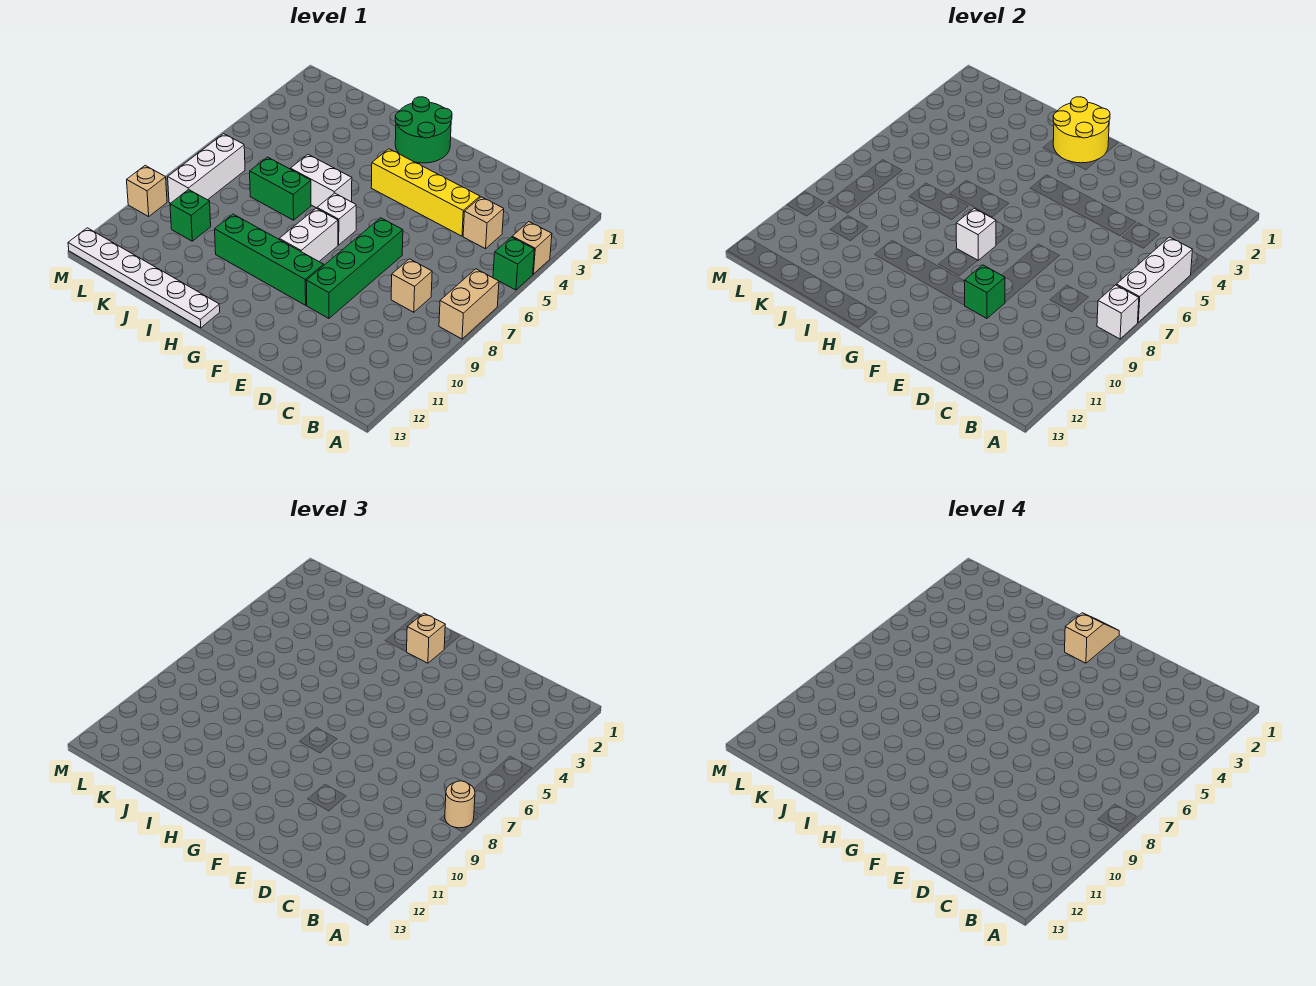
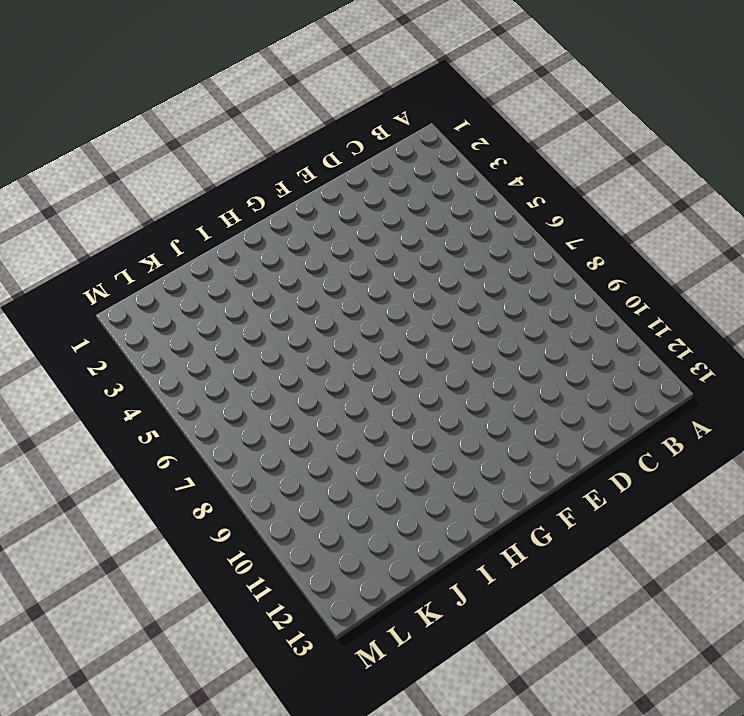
none -> tan 1x1 brick [512,222,552,274]
none -> green 1x1 brick [493,237,535,290]
none -> tan 1x2 brick [439,269,499,339]

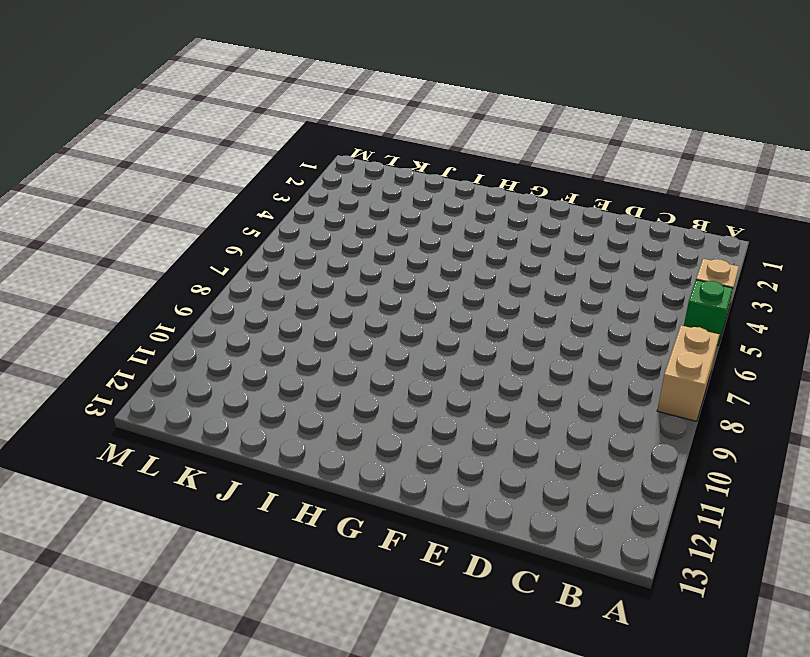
none -> tan 1x1 brick [463,197,504,249]
none -> tan 1x1 brick [391,259,432,312]
none -> yellow 1x4 brick [371,149,480,236]

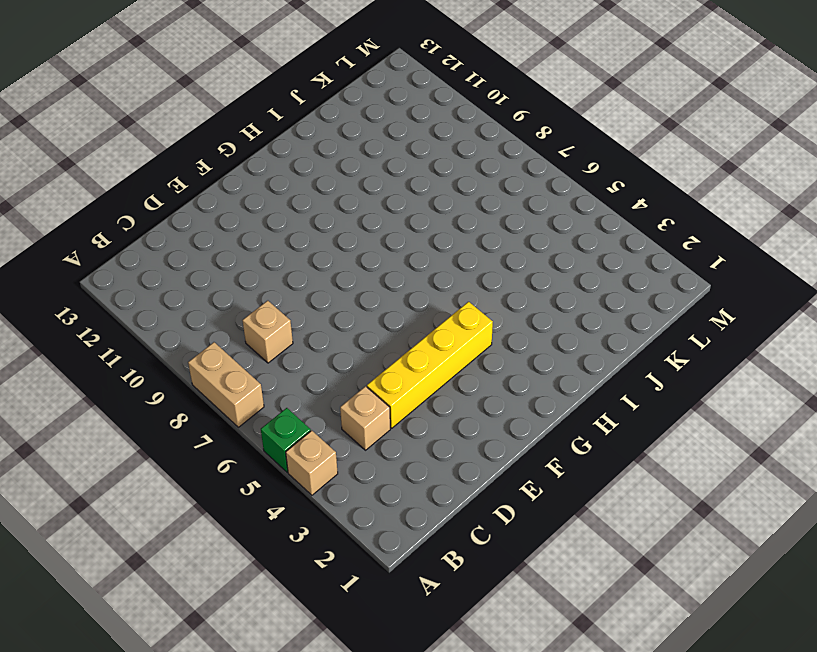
none -> green 1x4 brick [306,218,403,318]
none -> green 1x4 brick [215,214,324,305]
none -> green 2x2 round brick [395,97,452,163]

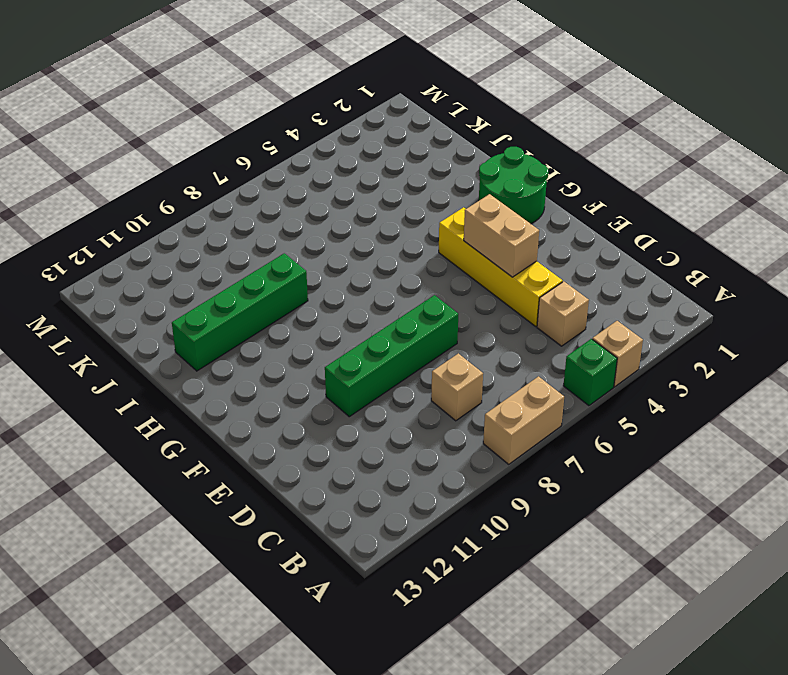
tan 1x2 brick [464,194,539,277] -> none
green 1x4 brick [172,253,308,371] -> green 1x4 brick turned to [215,214,324,305]
none -> white 1x1 brick [317,193,356,245]
none -> white 1x2 brick [279,208,338,261]
none -> white 1x2 brick [290,155,352,208]

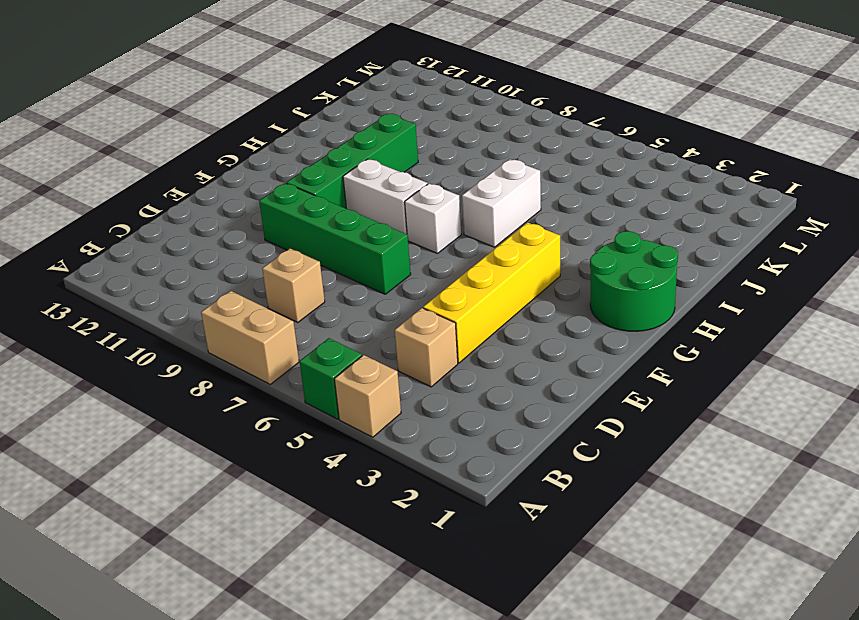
none -> white 1x6 plate [68,228,220,328]
none -> green 1x2 brick [250,157,311,220]
none -> green 1x1 brick [170,189,211,241]

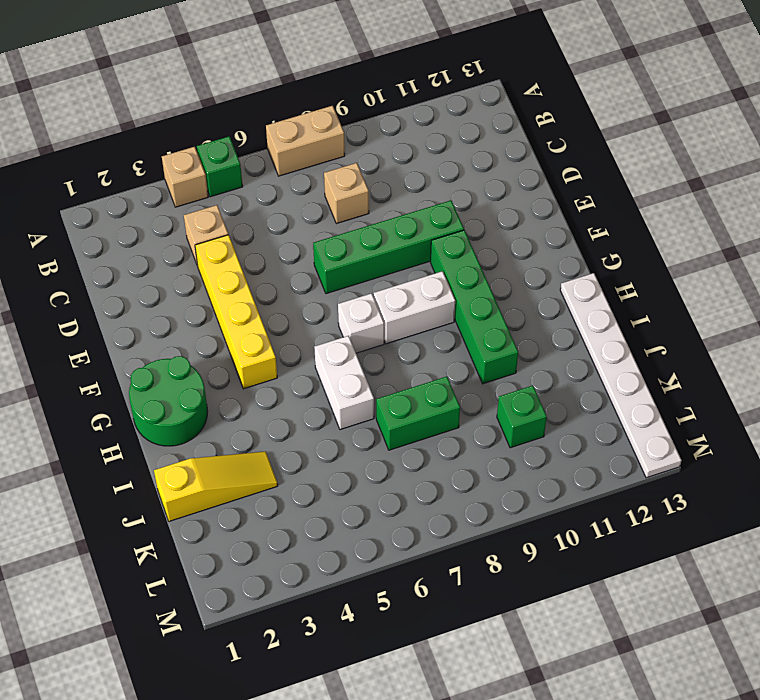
yellow 1x3 slope [154,451,278,521] -> none
green 1x2 brick [376,377,460,450] -> green 1x2 brick turned to [250,157,311,220]
none -> white 1x3 brick [168,134,245,203]
none -> tan 1x1 brick [127,166,167,216]
none -> white 1x3 brick [1116,237,1193,322]

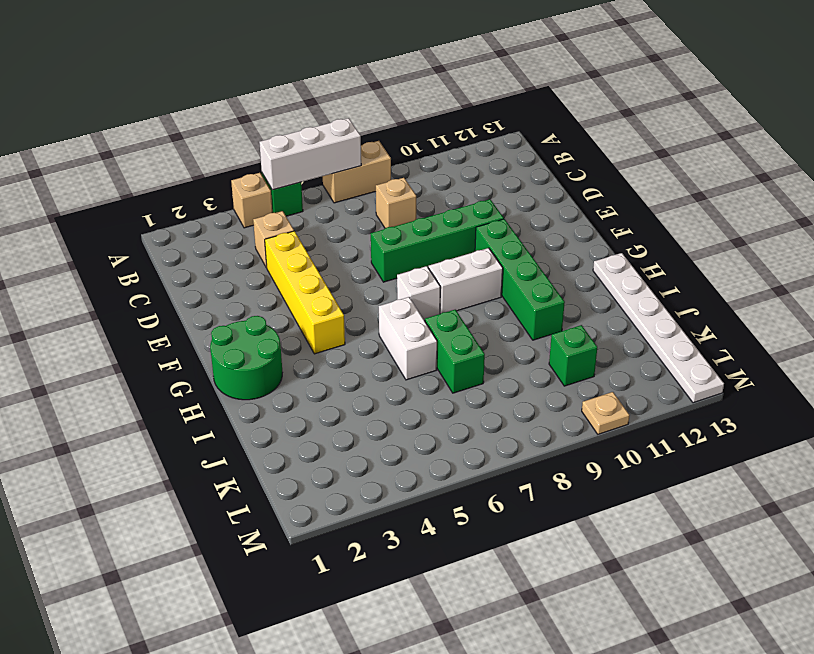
tan 1x1 plate [582,392,629,434] -> tan 1x1 brick [127,166,167,216]
none -> white 1x3 brick [168,134,245,203]
none -> white 1x1 brick [1097,285,1139,339]
none -> green 1x1 brick [964,265,1005,318]

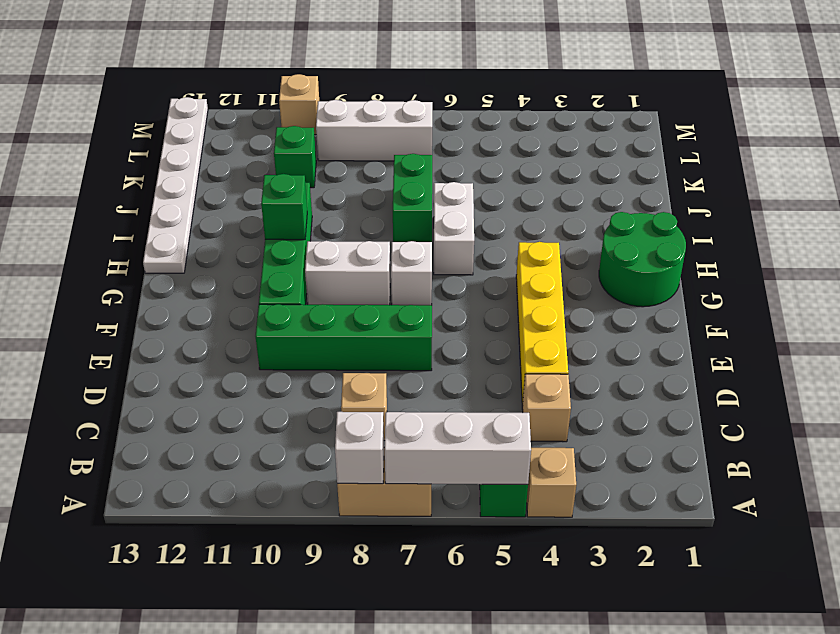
green 1x1 brick [261,174,307,240] -> green 1x1 brick moved to [964,265,1005,318]
none -> yellow 2x2 round brick [1053,97,1110,163]
none -> white 1x1 brick [956,208,996,260]
none -> tan 1x1 round brick [445,781,475,828]

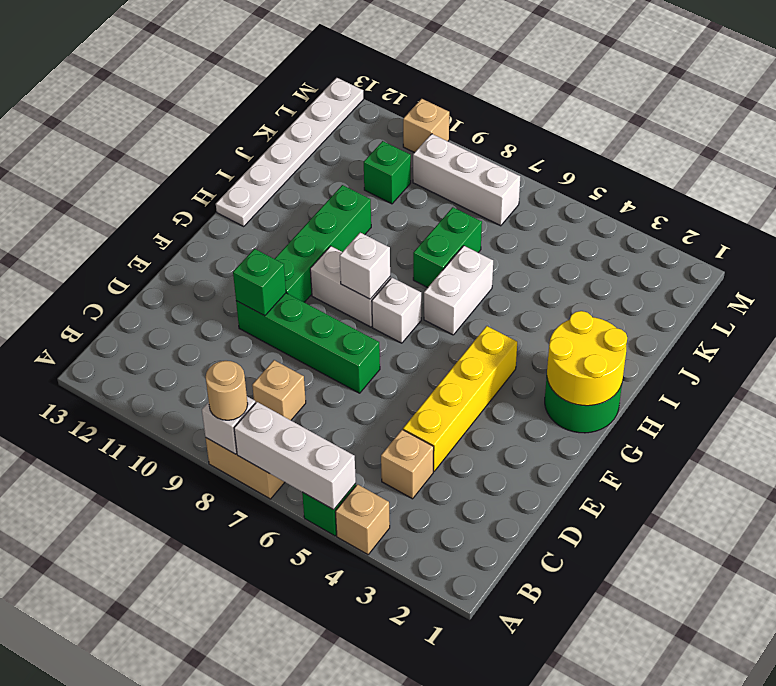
none -> tan 1x1 brick [407,613,445,663]
none -> tan 1x2 slope [1065,613,1119,663]

